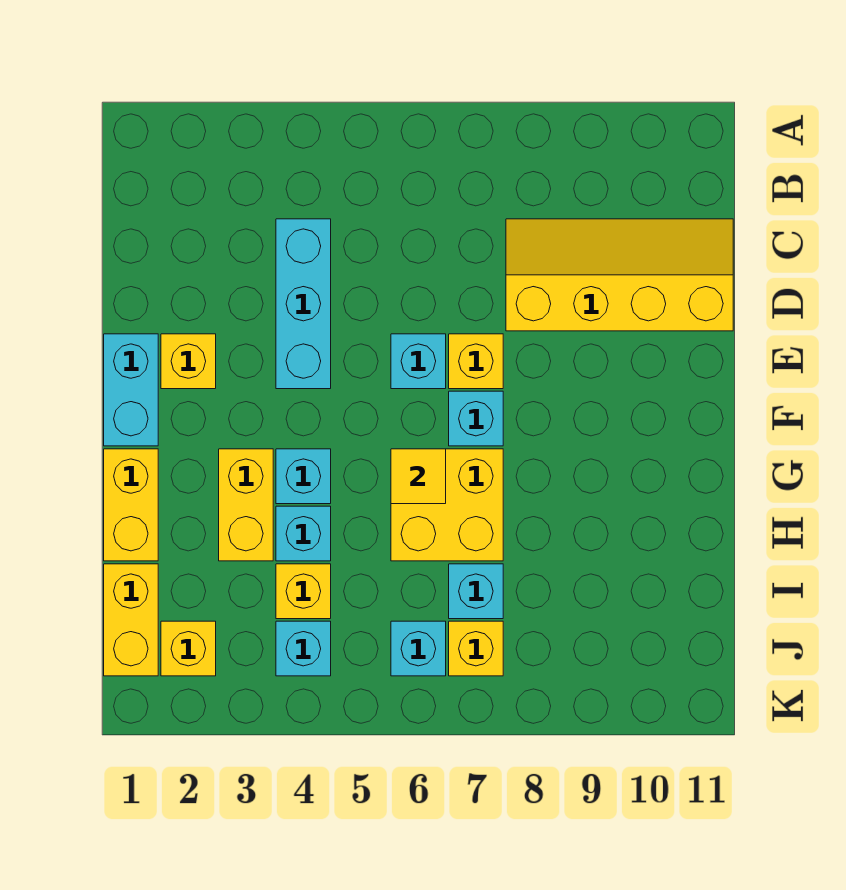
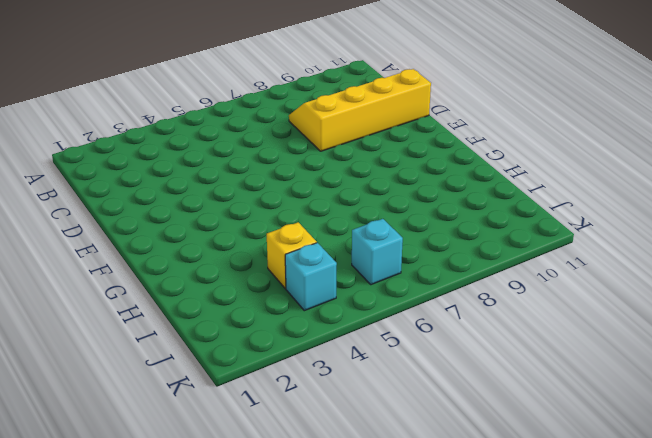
none -> cyan 1x3 brick [276,219,331,389]
none -> cyan 1x2 brick [104,334,158,446]
none -> yellow 1x1 brick [161,334,216,389]

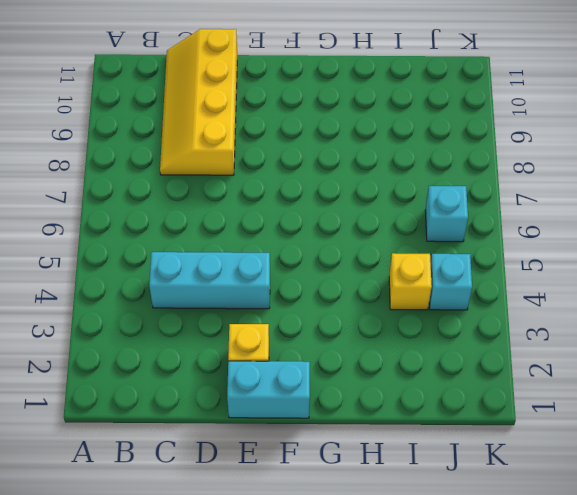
none -> cyan 1x1 brick [391,334,446,389]
none -> yellow 1x1 brick [449,334,503,389]
none -> cyan 1x1 brick [449,391,503,446]

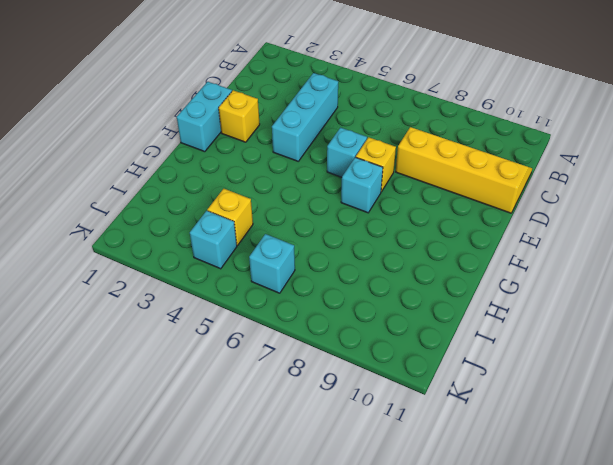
none -> yellow 1x2 brick [104,449,158,561]
none -> yellow 1x2 brick [219,449,273,561]
none -> cyan 1x1 brick [276,449,331,504]

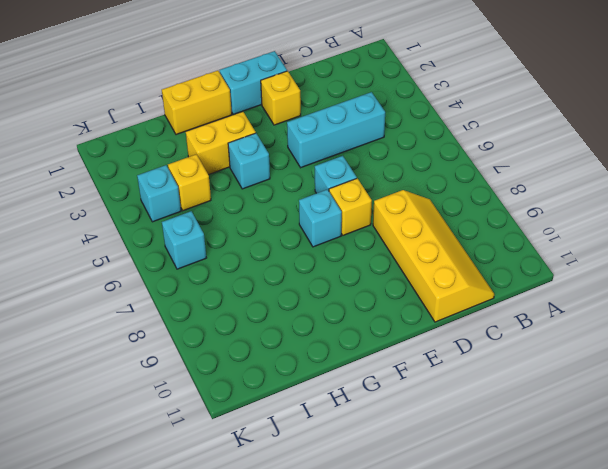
none -> yellow 2x2 brick [391,449,503,561]
none -> cyan 1x1 brick [276,506,331,561]
none -> yellow 1x2 brick [104,564,158,676]

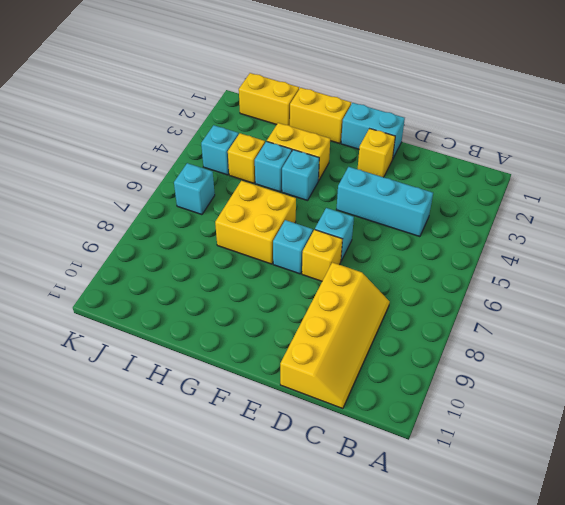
none -> cyan 1x1 brick [449,564,503,619]
none -> yellow 1x1 brick [161,621,216,676]
none -> yellow 1x1 brick [449,621,503,676]

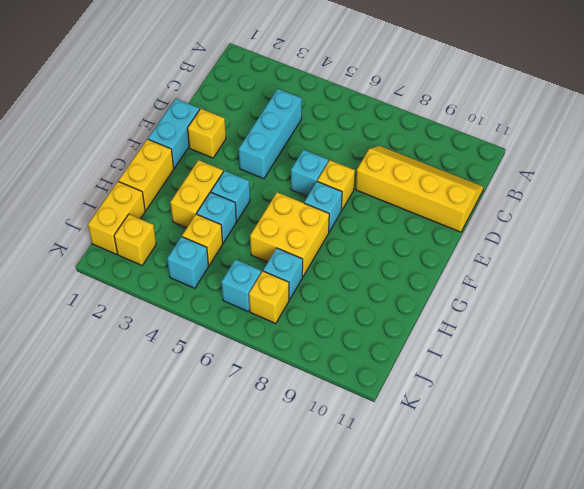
none -> yellow 1x1 tile [391,449,446,504]

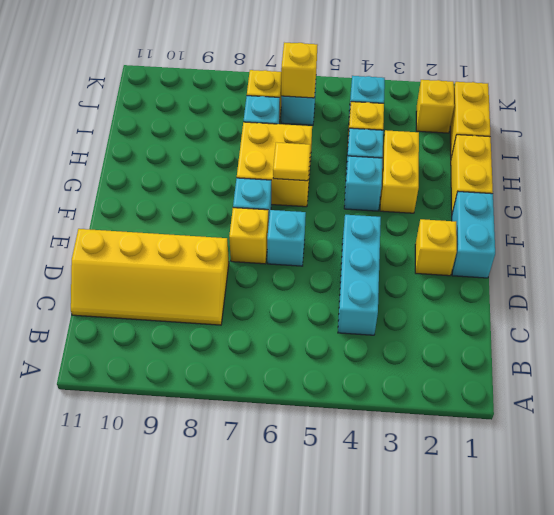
yellow 1x1 brick [281,43,317,98] -> none

